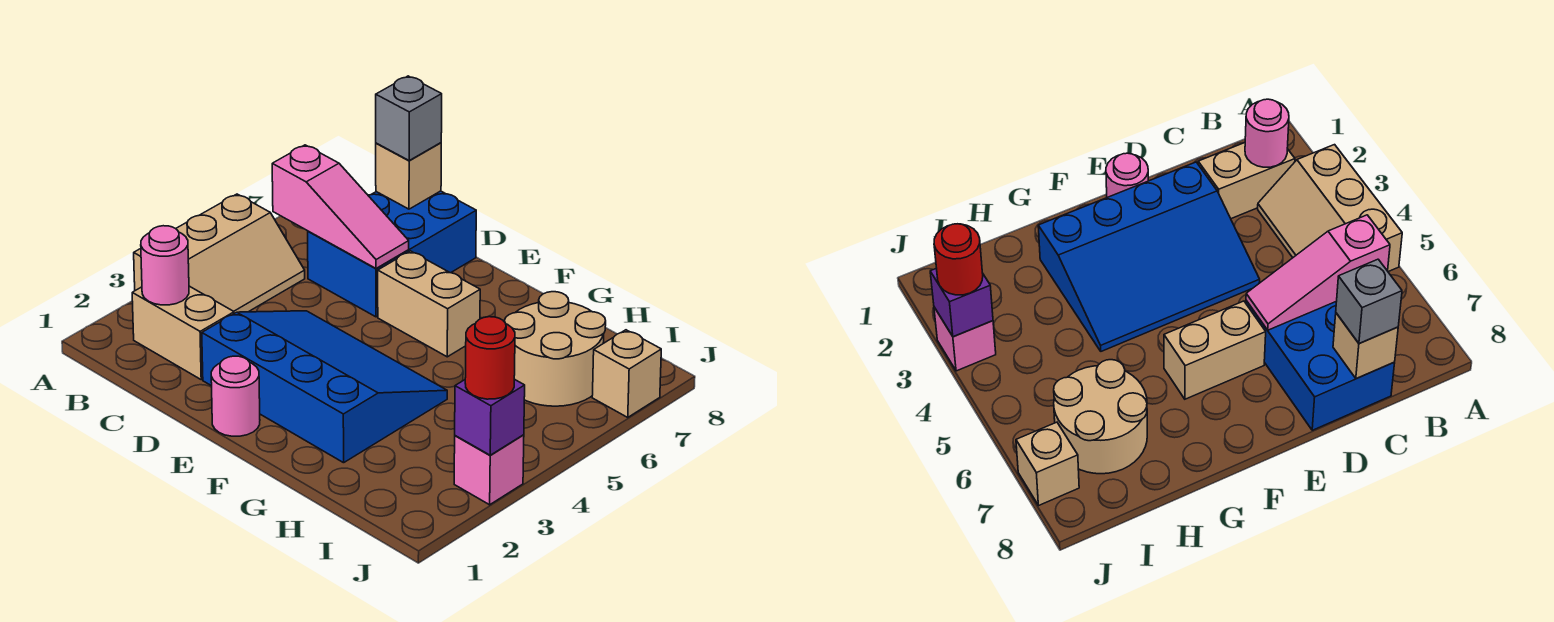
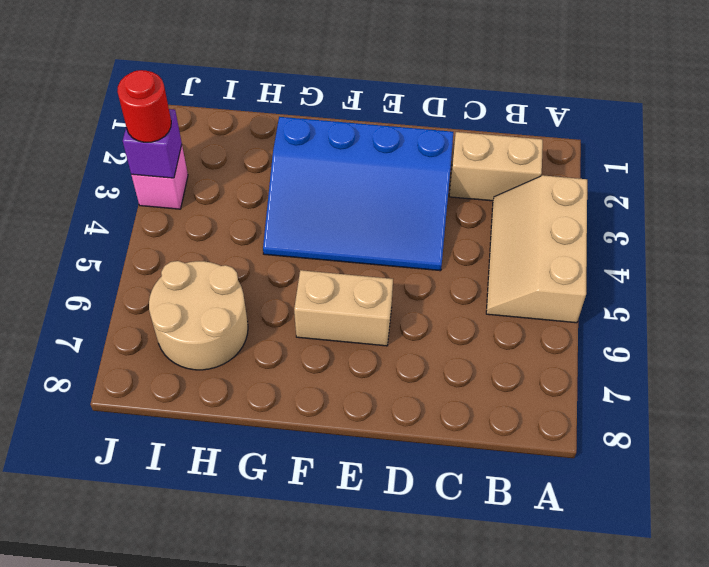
none -> blue 2x3 brick [308,191,476,317]
none -> pink 1x1 round brick [211,356,260,436]
none -> tan 1x1 brick [592,330,661,417]

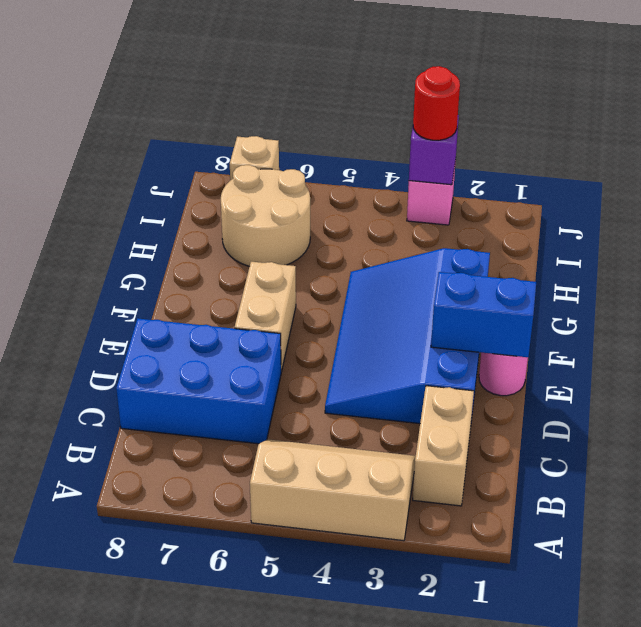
blue 1x2 brick [431,272,536,357] -> none
none -> pink 1x1 round brick [141,226,189,305]
none -> pink 1x3 slope [272,145,409,268]
none -> tan 1x1 brick [376,143,441,209]

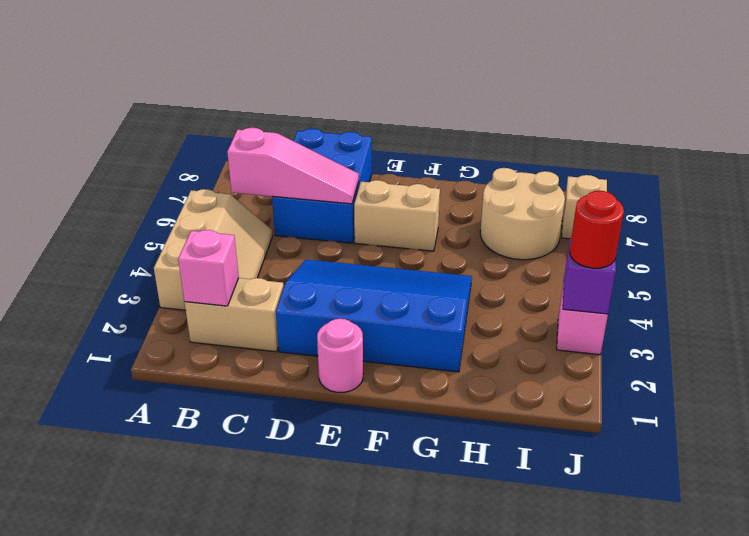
pink 1x1 brick [178,230,239,306] -> pink 1x1 round brick [141,226,189,305]
none -> tan 1x1 brick [376,143,441,209]
none -> grey 1x1 brick [376,76,442,160]

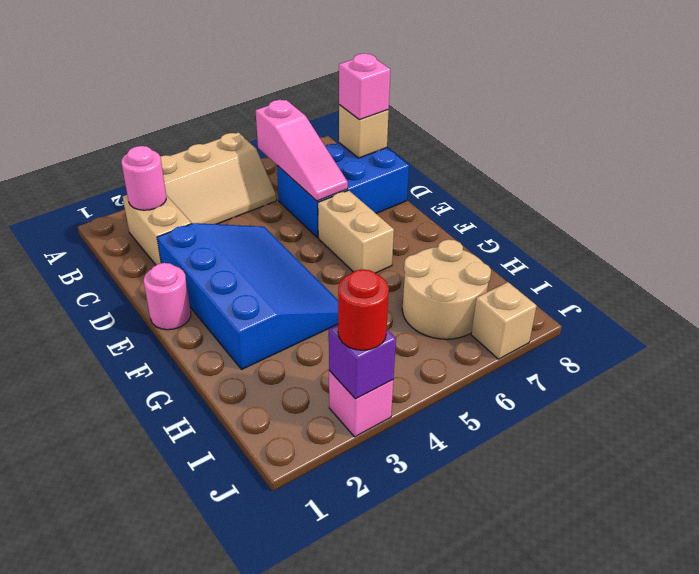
pink 1x1 brick [339,53,390,120] -> grey 1x1 brick [376,76,442,160]

